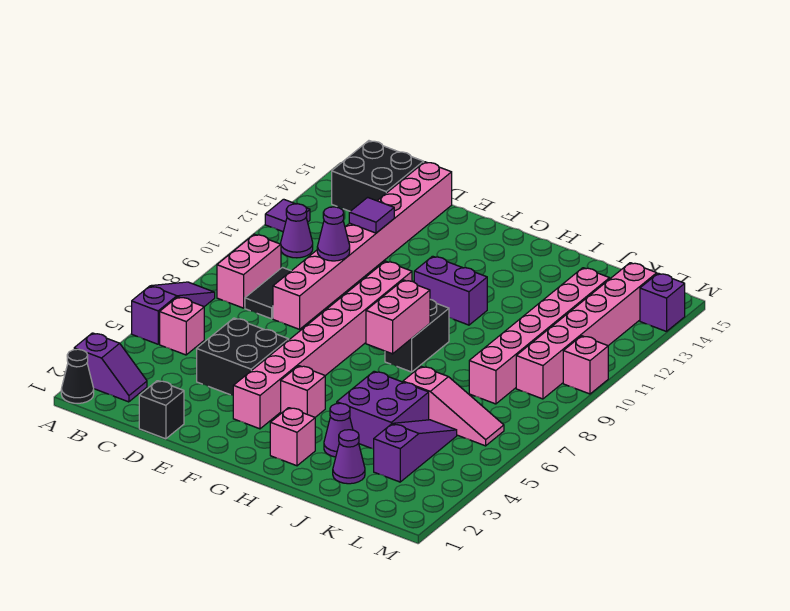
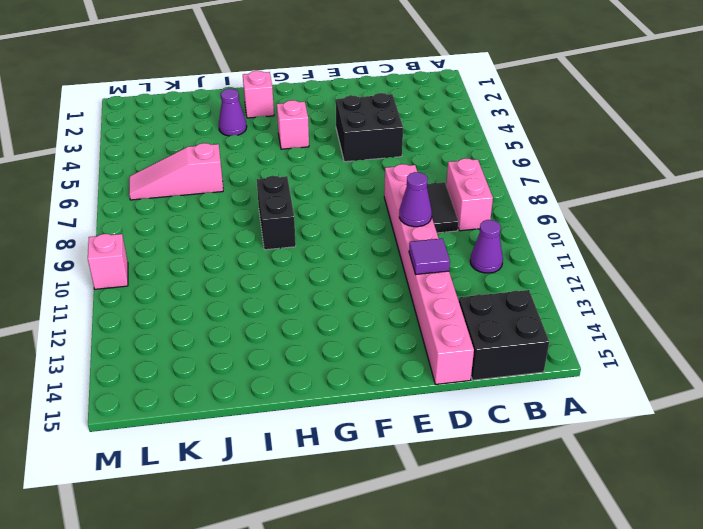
none -> black 1x1 cone [61,349,94,403]
none -> purple 1x2 slope [74,333,147,402]
none -> purple 1x3 slope [132,282,215,344]

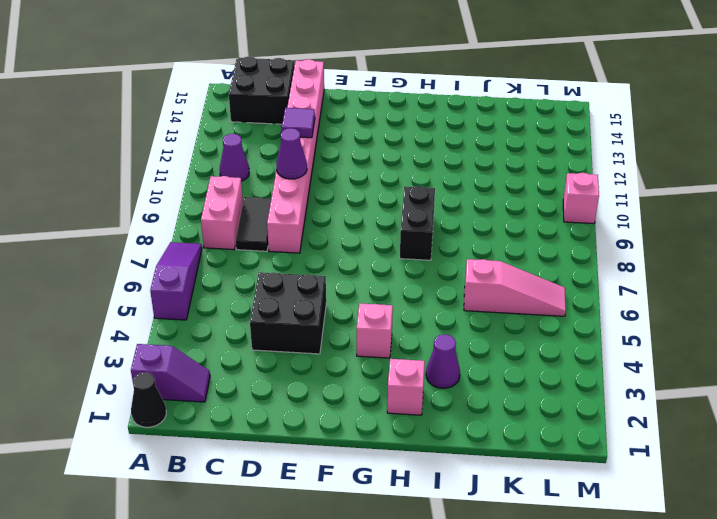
none -> purple 1x1 tile [265,199,310,232]
none -> pink 1x1 brick [160,297,204,355]
none -> black 1x1 brick [139,381,184,439]

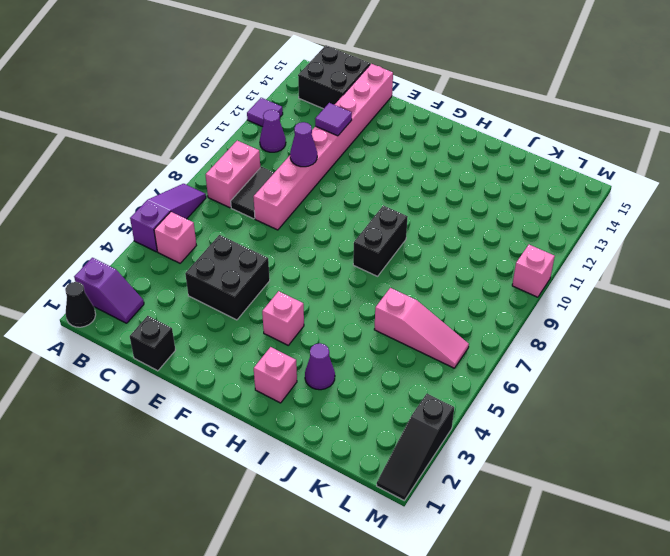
black 1x3 slope [377,394,454,500] -> none
none -> pink 1x8 brick [233,261,412,429]
none -> purple 1x2 brick [414,256,487,325]
none -> purple 2x2 brick [337,371,429,449]

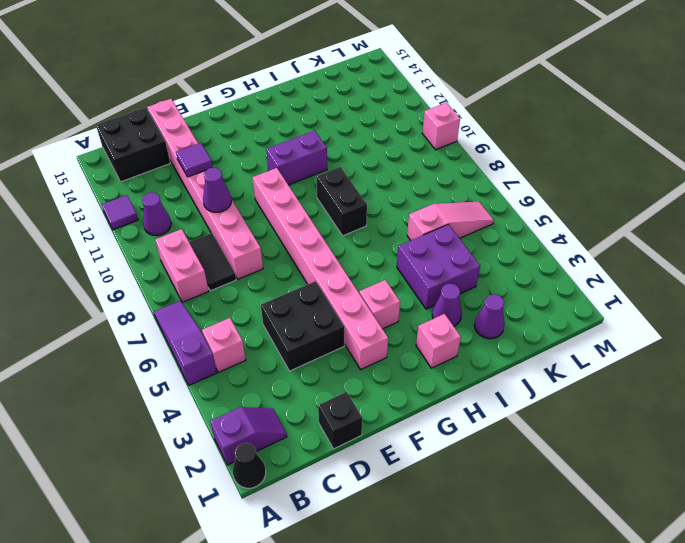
none -> purple 1x3 slope [374,420,457,482]
none -> pink 1x6 brick [469,268,610,404]
none -> pink 1x6 brick [516,263,657,399]

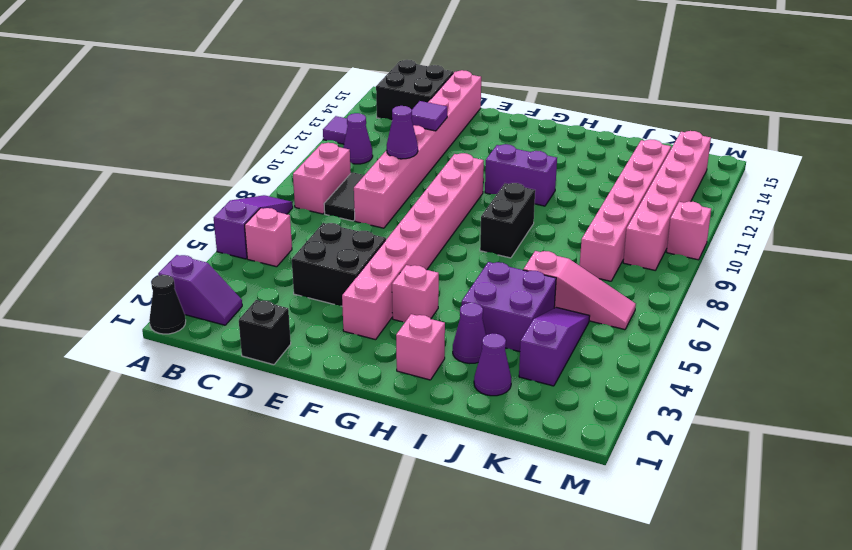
none -> purple 1x1 brick [640,273,685,332]
none -> pink 1x2 brick [366,280,430,354]

